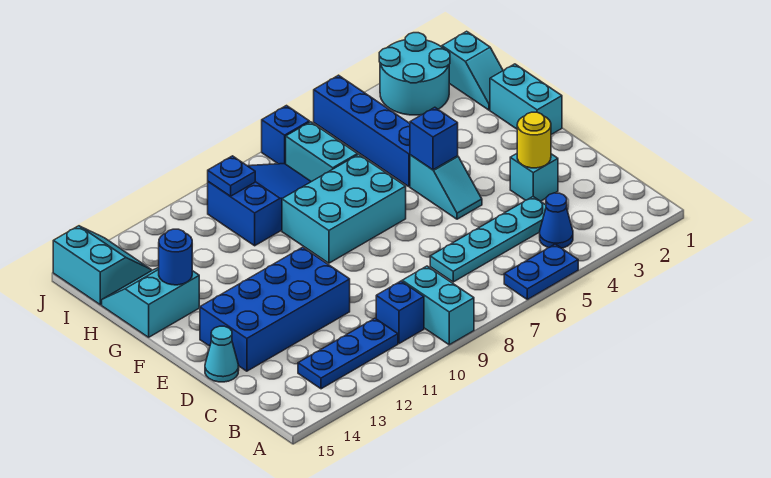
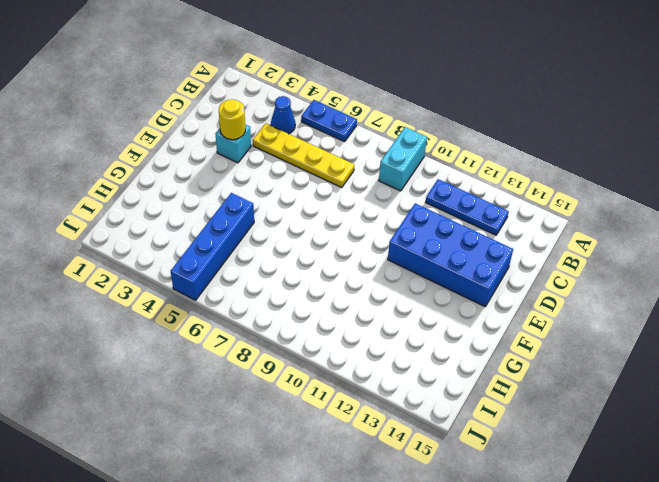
yellow 1x4 plate [253,123,354,188] -> cyan 1x4 plate [430,197,546,282]
none -> blue 1x1 brick [376,281,424,344]
none -> cyan 1x1 cone [205,326,239,382]
none -> cyan 1x2 slope [410,155,482,219]

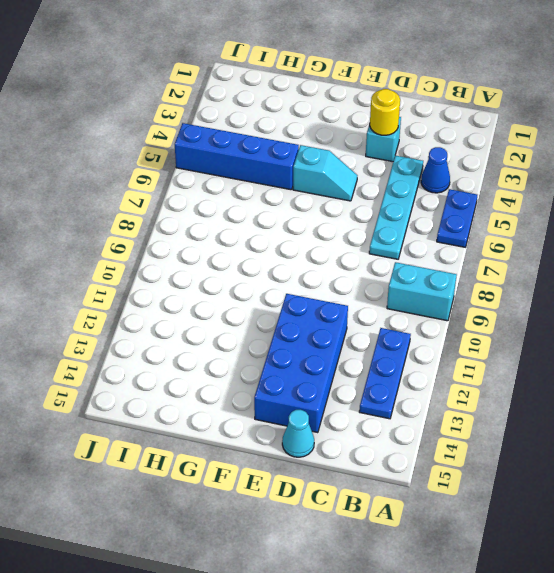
none -> blue 1x1 brick [376,281,424,344]
none -> cyan 1x2 brick [490,64,562,135]
none -> cyan 2x3 brick [282,154,406,263]

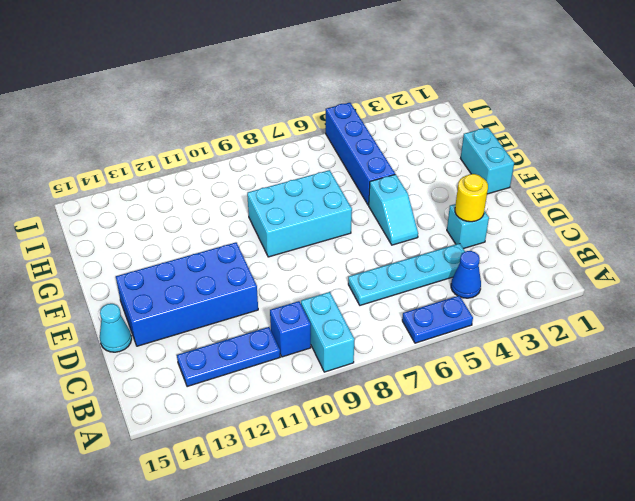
none -> cyan 2x2 slope [102,267,199,337]
none -> cyan 1x2 slope [442,31,503,110]
none -> cyan 1x2 brick [286,122,358,182]

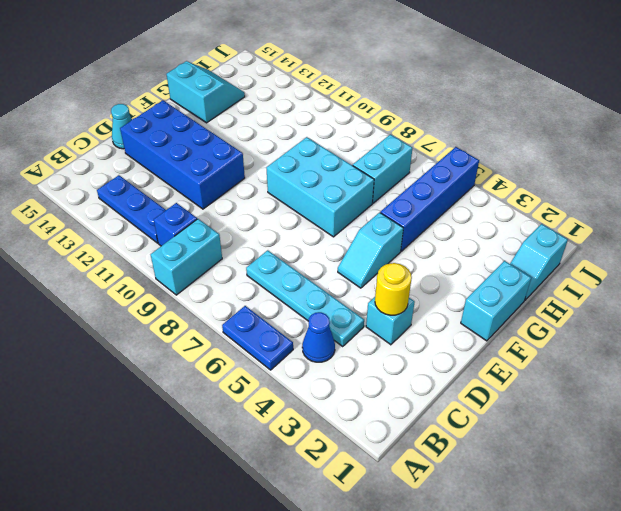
none -> blue 2x3 slope [208,164,311,246]
none -> cyan 2x2 round brick [379,33,450,115]
none -> cyan 2x2 slope [53,226,151,305]

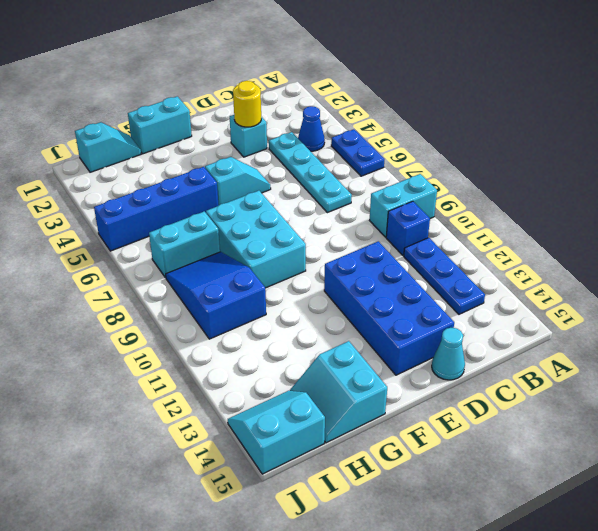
none -> cyan 2x2 round brick [379,33,450,115]
none -> blue 1x1 brick [262,106,309,164]
none -> blue 1x1 brick [410,107,458,170]

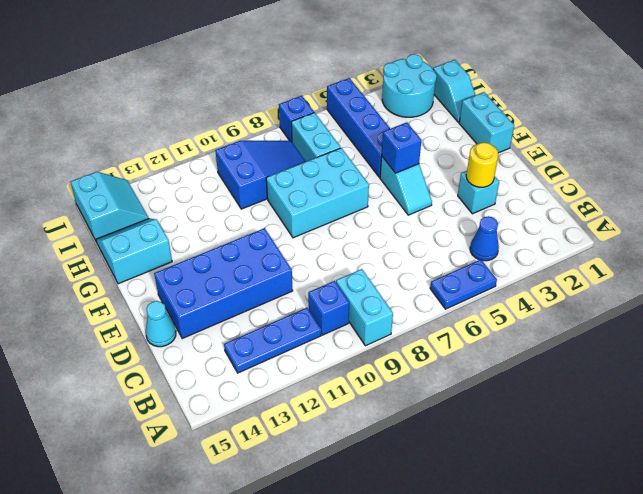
none -> cyan 1x4 plate [430,197,546,282]
none -> blue 1x1 round brick [159,229,192,285]
none -> blue 1x1 plate [208,156,255,196]

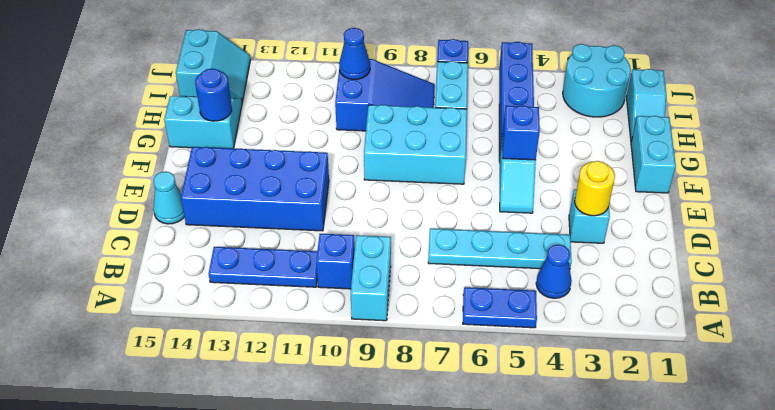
blue 1x1 cone [339,28,370,79] -> blue 1x1 plate [208,156,255,196]

